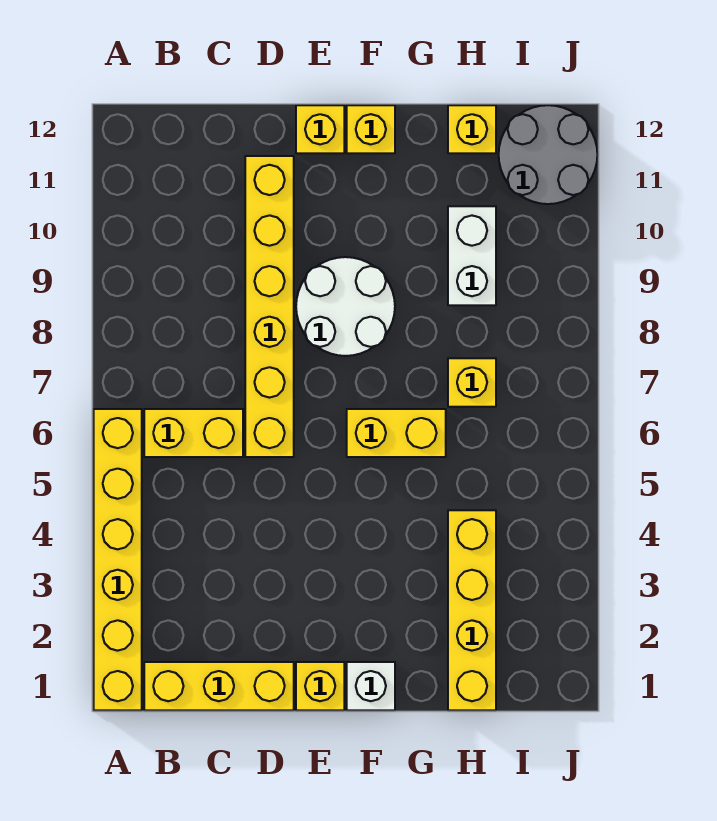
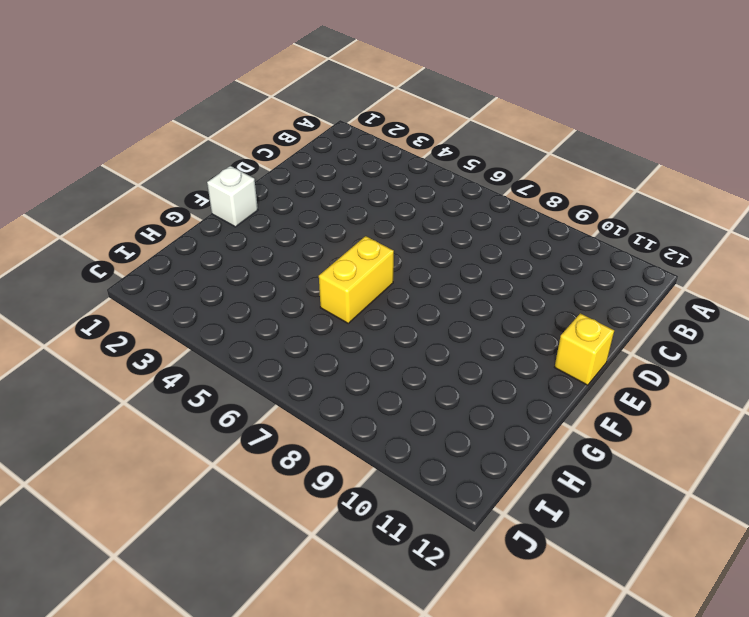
none -> yellow 1x6 brick [94,409,142,710]
none -> yellow 1x3 brick [144,662,294,710]
none -> yellow 1x2 brick [144,409,243,457]

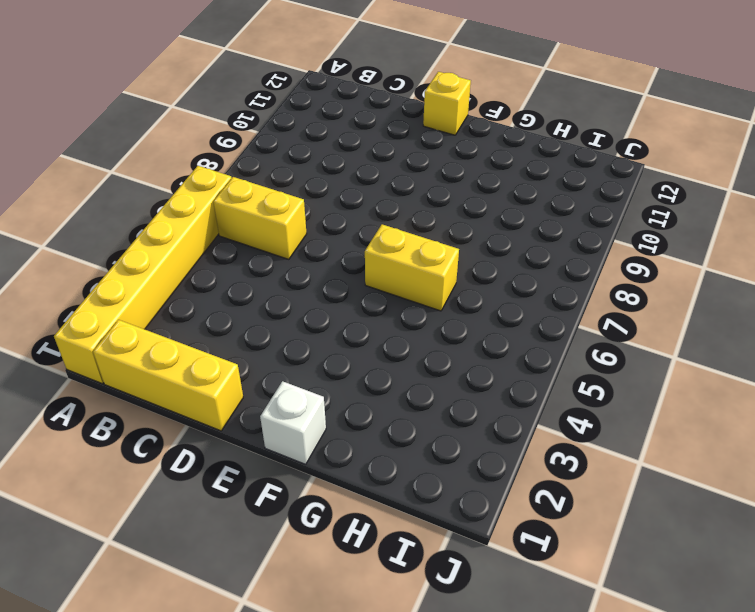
none -> yellow 1x6 brick [245,156,294,457]
none -> yellow 1x1 brick [296,662,344,710]
none -> white 2x2 round brick [296,257,395,356]

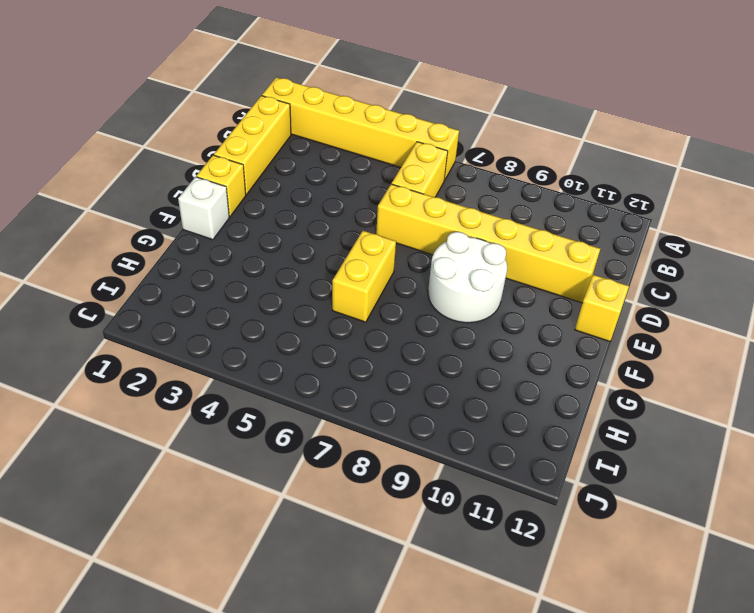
none -> yellow 1x1 brick [347,105,395,153]
none -> yellow 1x4 brick [448,510,496,710]
none -> yellow 1x1 brick [448,358,496,407]

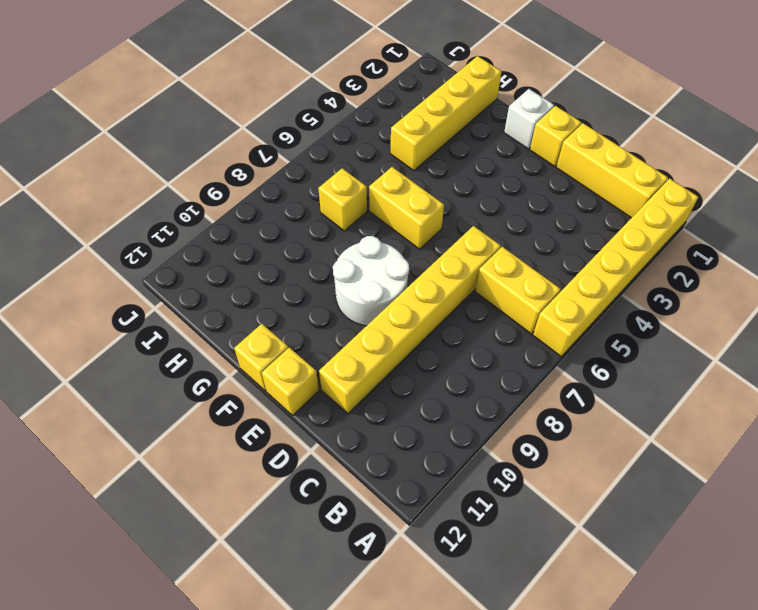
none -> white 1x2 brick [448,206,496,305]
none -> yellow 1x1 brick [448,105,496,153]
none -> grey 2x2 round brick [499,105,597,204]

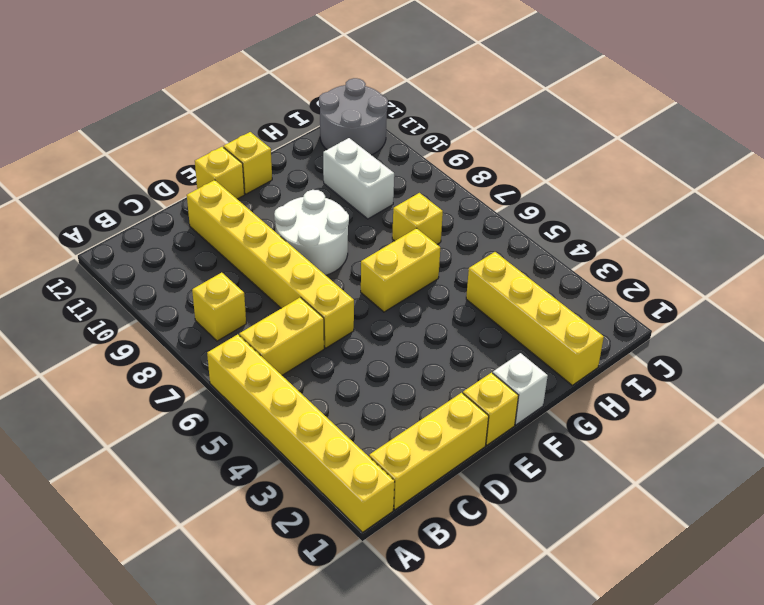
yellow 1x1 brick [192,272,246,341] -> yellow 1x1 brick moved to [448,105,496,153]

